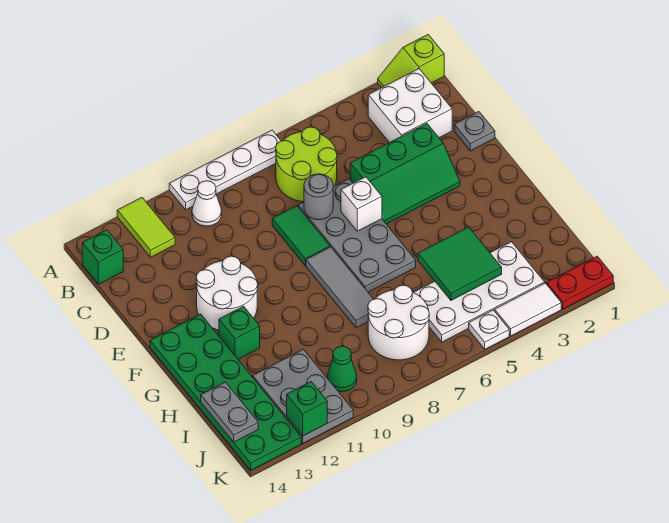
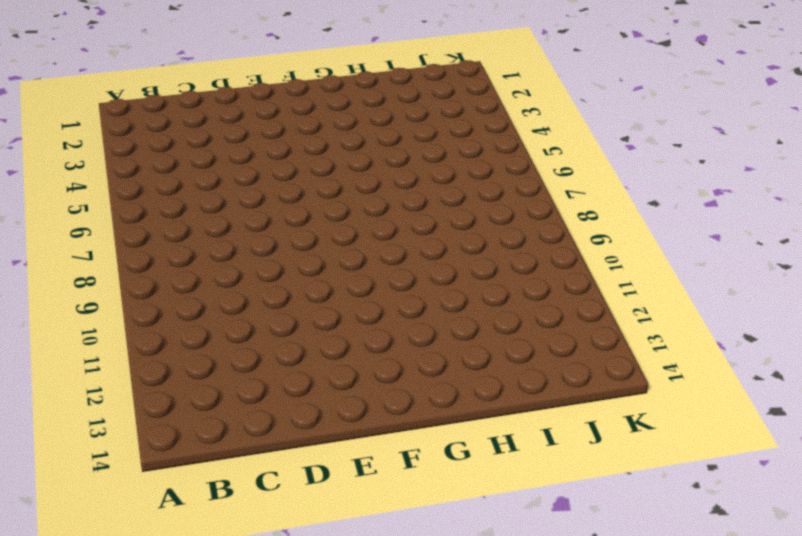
none -> lime 1x2 slope [378,35,444,88]
none -> white 1x4 plate [169,130,281,210]
none -> lime 1x2 tile [117,198,175,257]

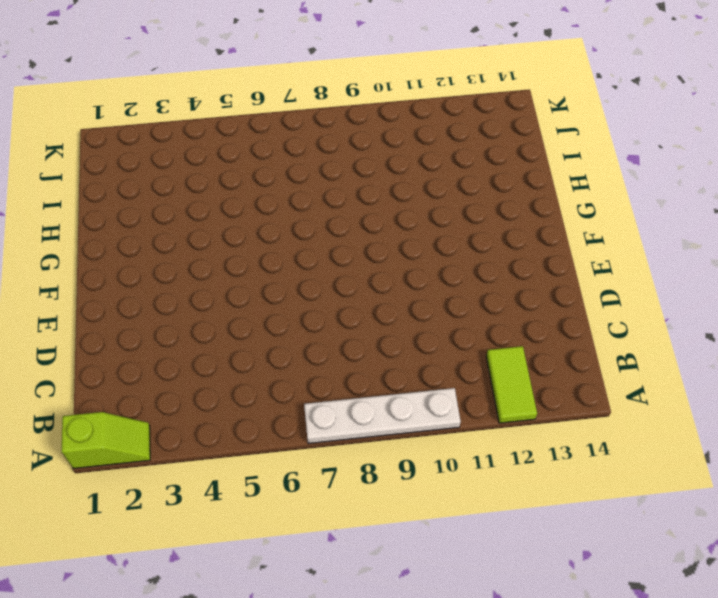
none -> white 2x2 brick [368,69,452,143]
none -> lime 2x2 round brick [276,127,337,202]
none -> white 1x1 cone [192,181,222,226]

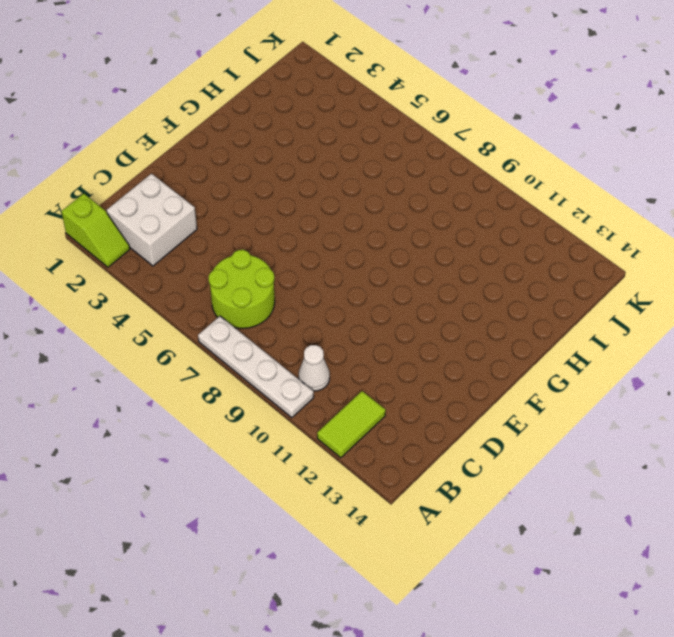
none -> green 1x1 brick [82,230,123,284]
none -> grey 1x1 plate [454,112,495,151]
none -> green 2x3 slope [350,123,460,224]

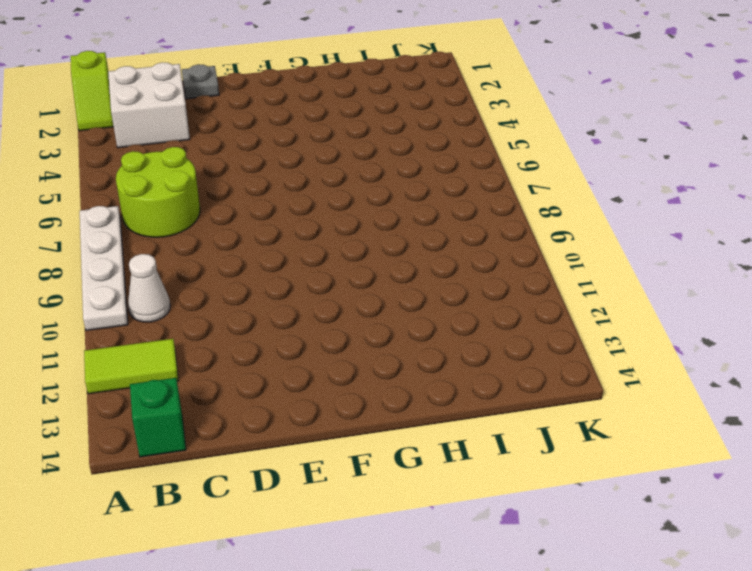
none -> green 2x3 slope [350,123,460,224]
none -> grey 2x4 plate [298,179,416,292]
none -> green 1x2 tile [272,206,330,266]

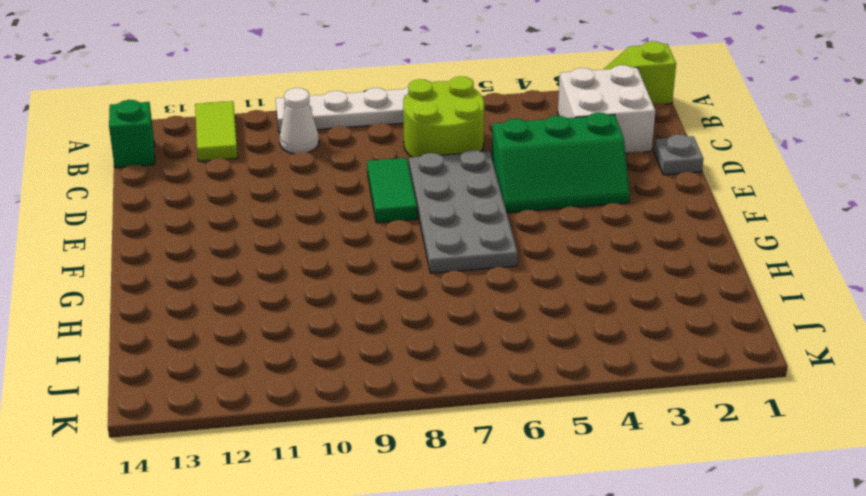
none -> white 2x2 round brick [196,256,258,330]
none -> grey 1x3 tile [306,247,373,328]
none -> green 2x6 plate [150,314,301,470]

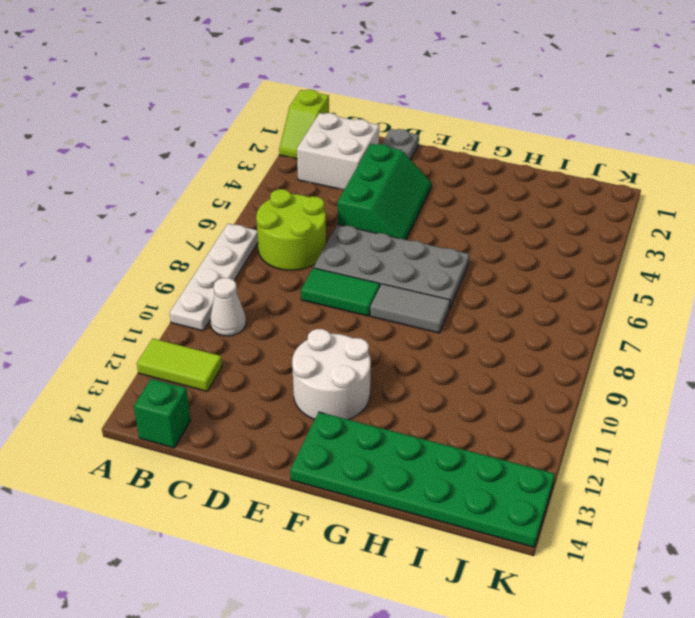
grey 1x2 tile [370,284,450,333] -> grey 1x3 tile [306,247,373,328]
none -> green 1x1 brick [219,306,260,359]
none -> white 2x4 plate [413,242,545,342]
none -> white 2x2 round brick [368,285,429,360]

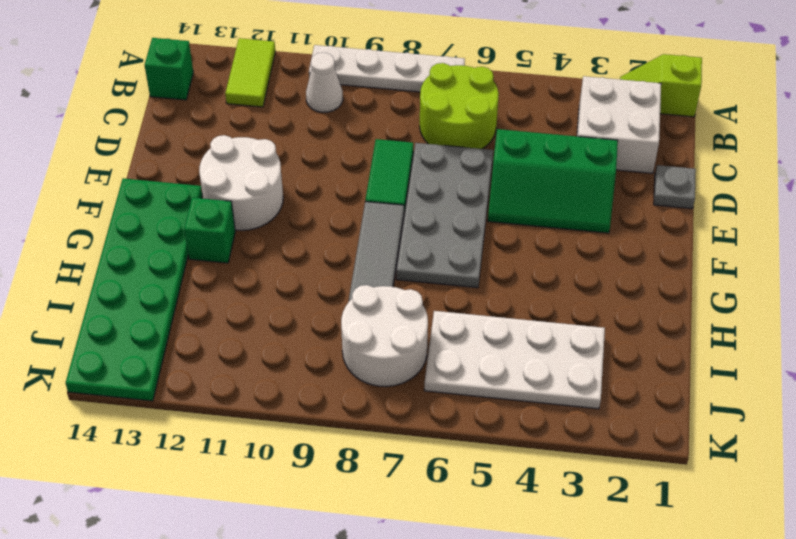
none -> grey 2x3 plate [253,349,353,443]
none -> green 1x1 cone [327,346,357,392]
none -> red 1x2 plate [547,256,613,309]

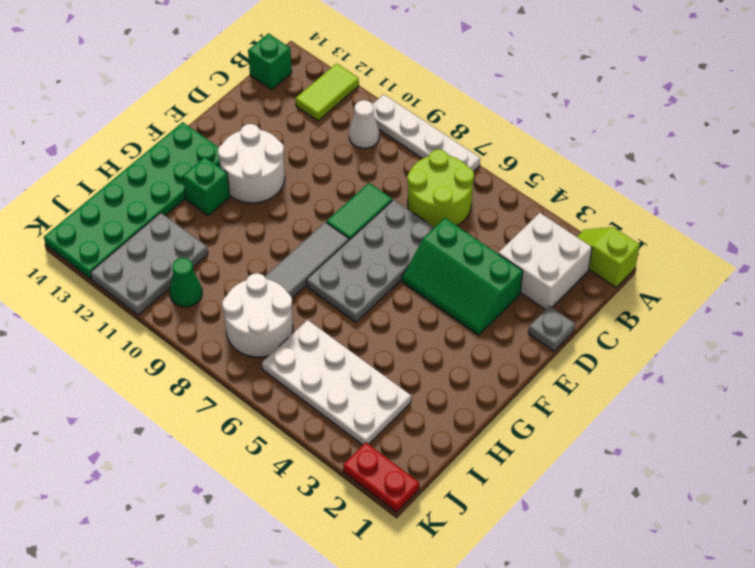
none -> white 1x2 tile [495,283,561,336]
none -> white 1x1 plate [469,310,509,349]
none -> grey 1x1 round brick [304,174,333,220]

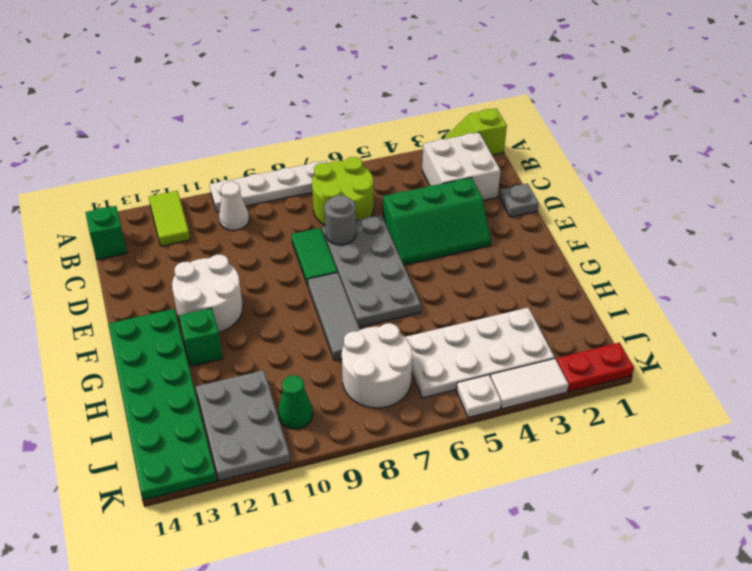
none -> white 1x1 brick [341,177,382,231]
none -> green 2x2 tile [418,227,502,300]
none -> grey 1x2 plate [201,382,258,442]

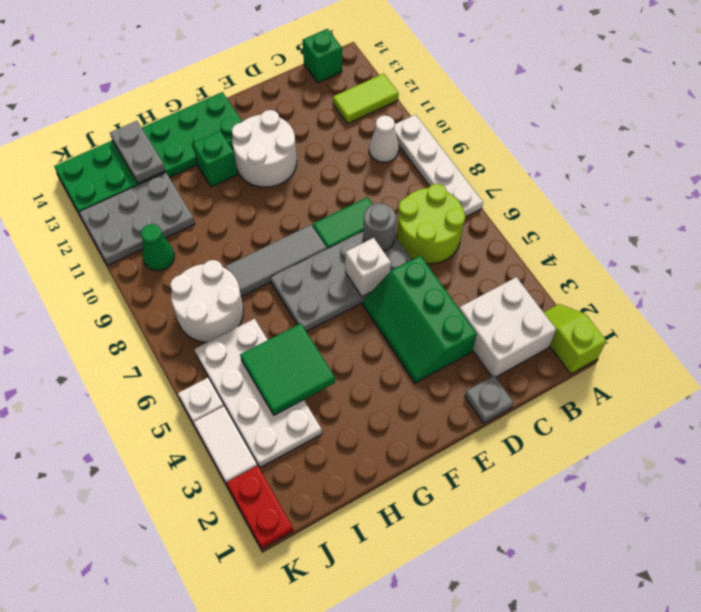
grey 1x2 plate [110,121,165,183] -> grey 1x2 plate turned to [201,382,258,442]
none -> green 1x1 brick [287,382,327,436]

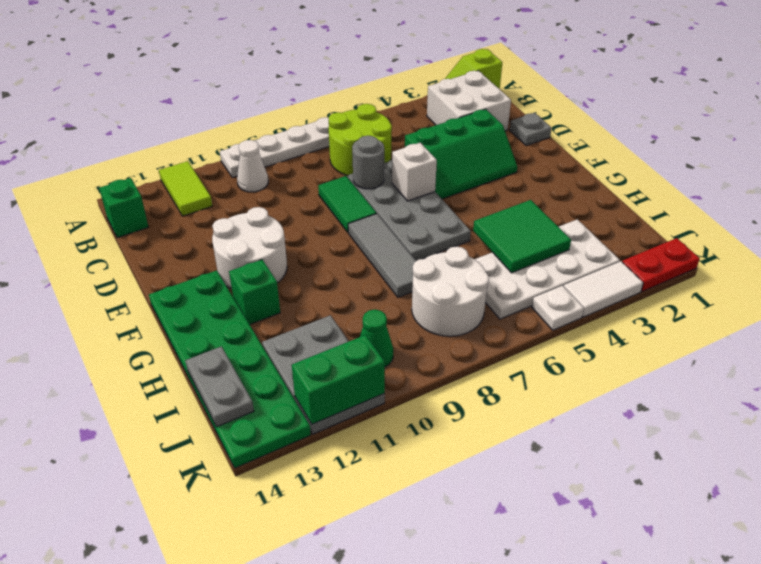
green 1x2 brick [292,335,385,424] -> green 1x1 brick [287,382,327,436]

